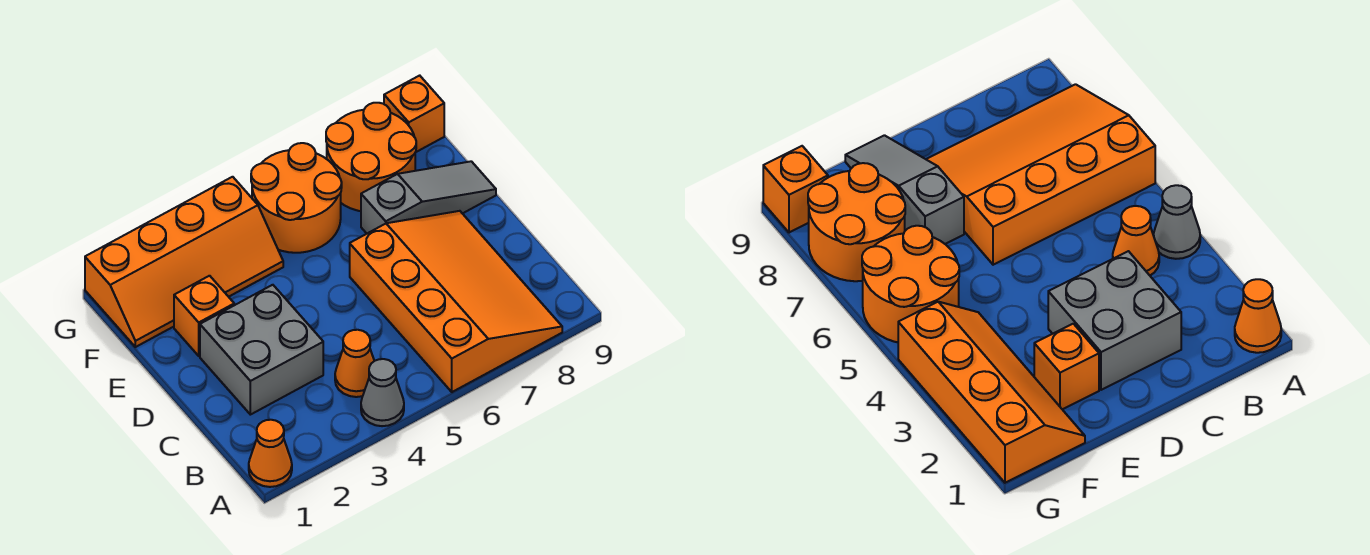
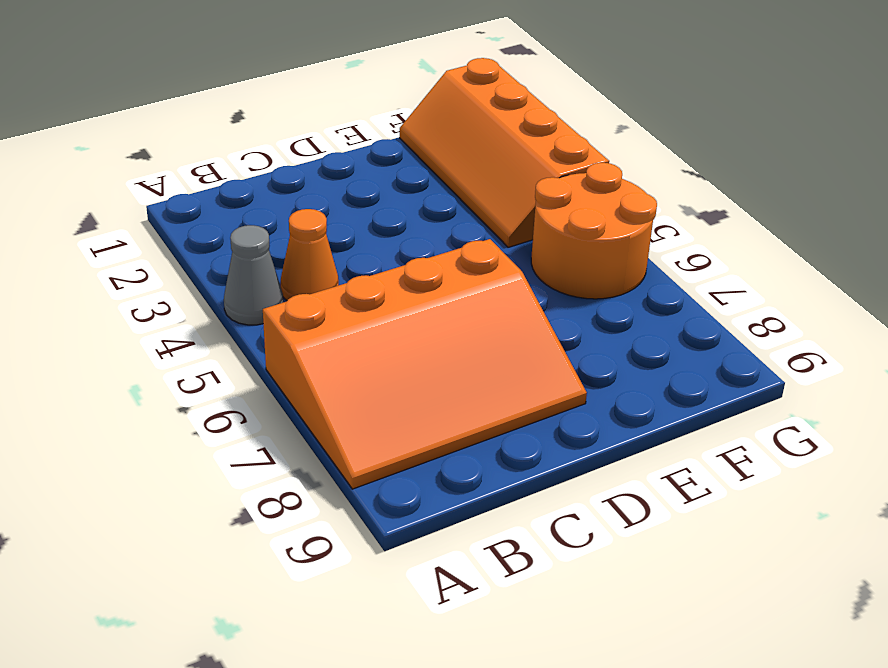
none -> orange 1x1 cone [249,420,292,487]
none -> grey 2x2 brick [200,285,323,415]

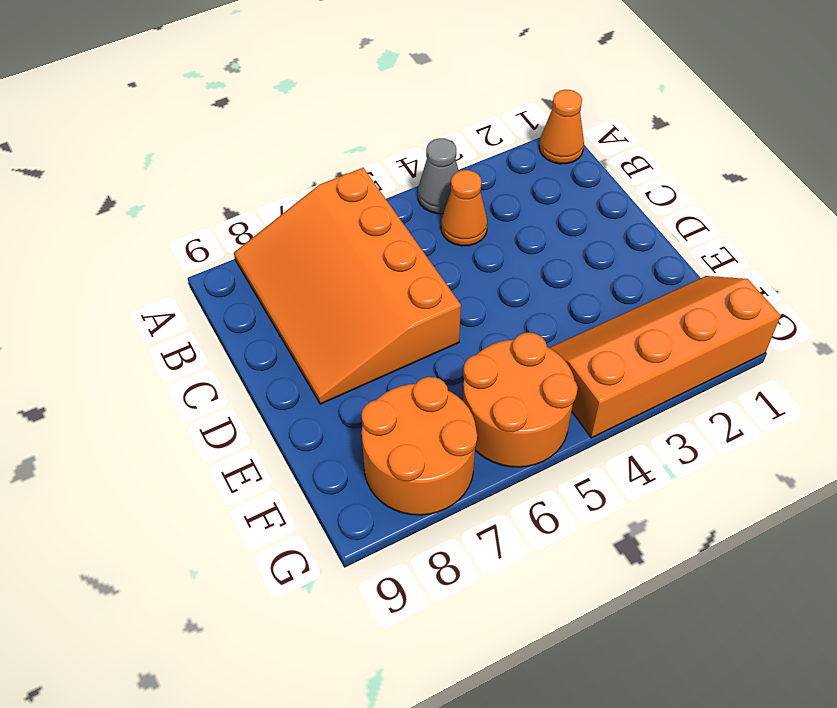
none -> grey 2x2 brick [200,285,323,415]
none -> orange 1x1 brick [174,276,234,356]

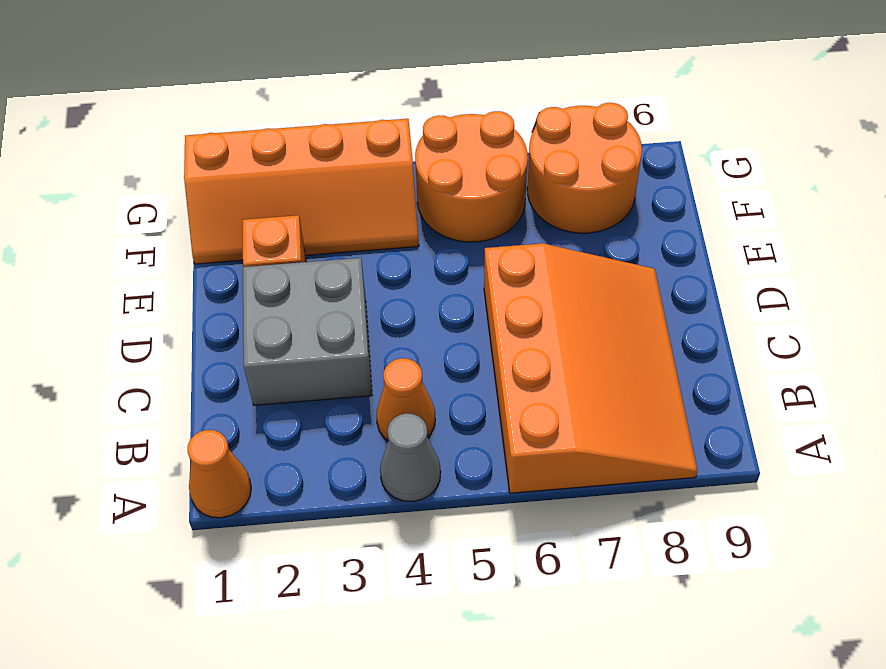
none -> grey 1x3 slope [361,161,496,233]
none -> orange 1x1 brick [384,75,444,153]

